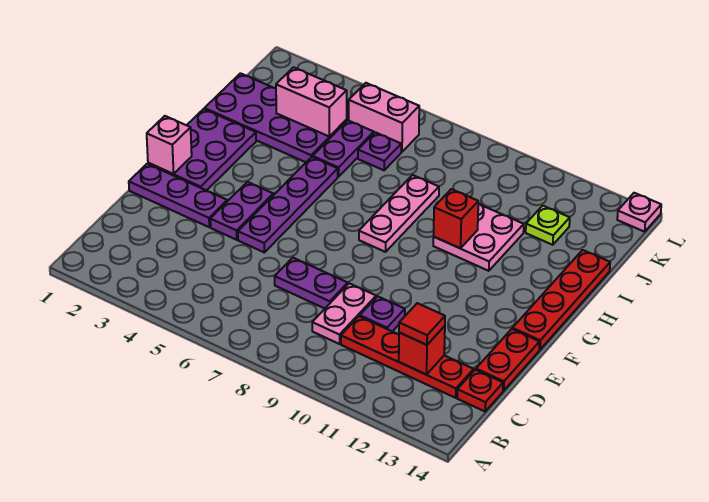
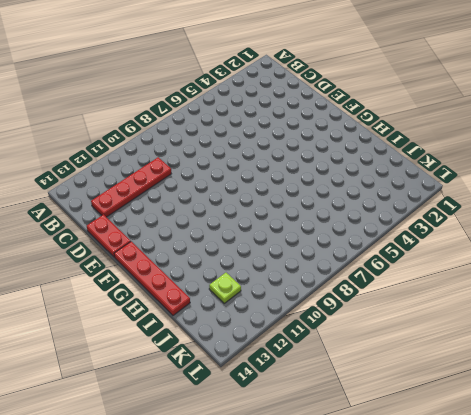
none -> pink 1x2 plate [312,283,376,344]
none -> red 1x1 plate [457,370,503,411]
none -> purple 1x2 plate [275,258,348,308]

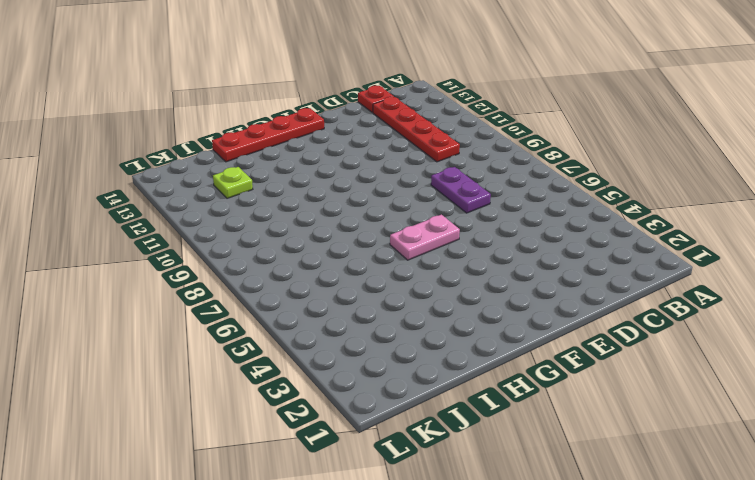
pink 1x2 plate [390,215,460,260] -> pink 1x2 plate moved to [312,283,376,344]
none -> purple 1x1 plate [360,296,405,331]
none -> red 1x2 plate [476,329,540,391]
none -> purple 1x3 plate [129,164,227,227]

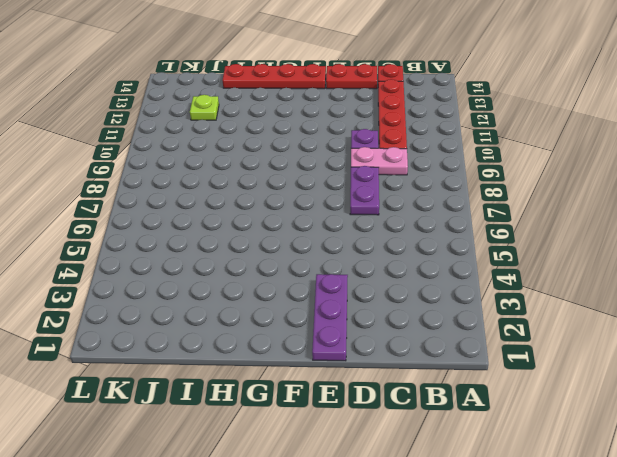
none -> purple 1x2 plate [210,182,273,240]
none -> purple 1x4 plate [238,157,338,253]
none -> purple 2x3 plate [148,109,256,191]

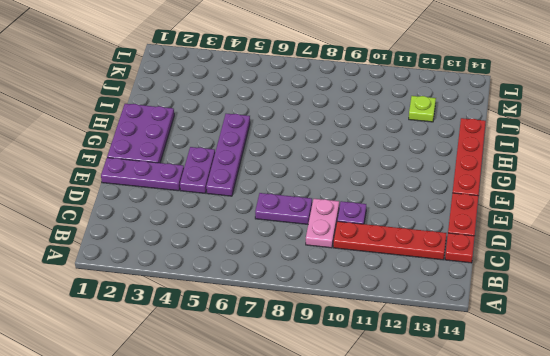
none -> pink 1x3 plate [359,175,439,252]
none -> pink 2x2 plate [433,203,524,271]
none -> purple 2x4 plate [204,73,347,162]

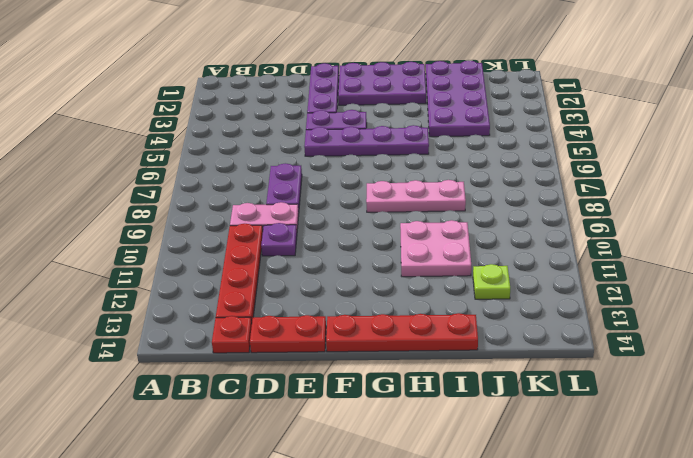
none -> purple 1x2 plate [313,120,374,177]
none -> purple 1x1 plate [358,132,401,170]
none -> pink 1x2 brick [349,83,419,152]

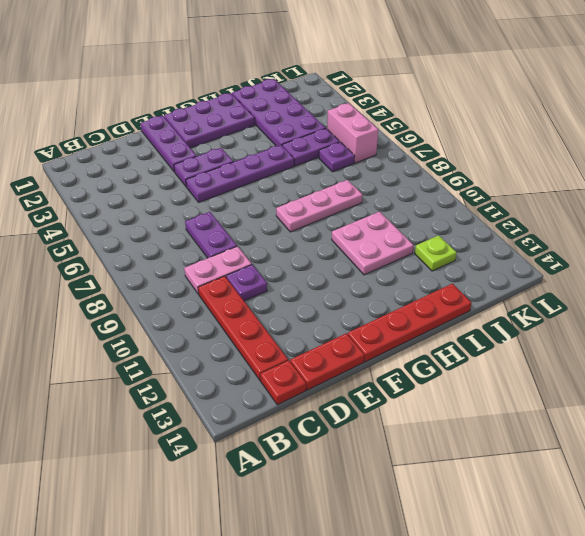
none -> pink 1x1 plate [617,193,661,232]
none -> red 1x1 brick [399,326,445,374]
none -> pink 1x1 brick [147,116,192,174]

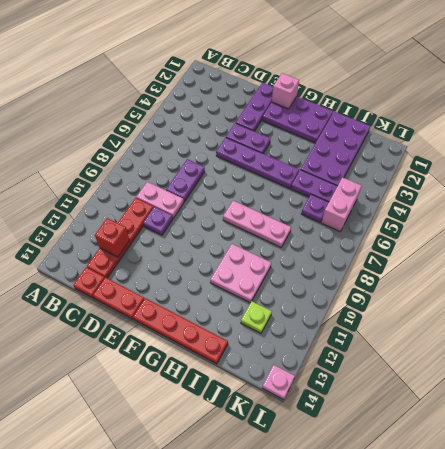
none -> red 1x1 brick [434,189,478,248]
none -> pink 1x2 brick [276,67,347,137]
none -> red 1x1 tile [399,303,445,345]

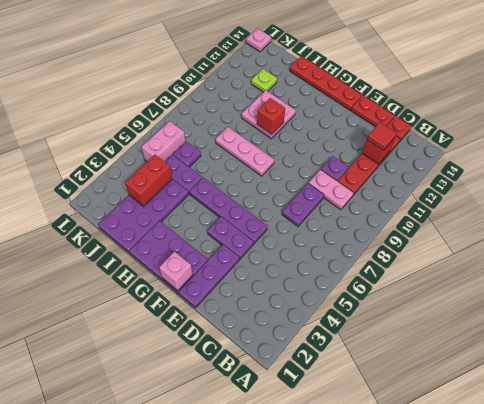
red 1x2 brick [125,155,172,206] -> pink 1x2 brick [276,67,347,137]

